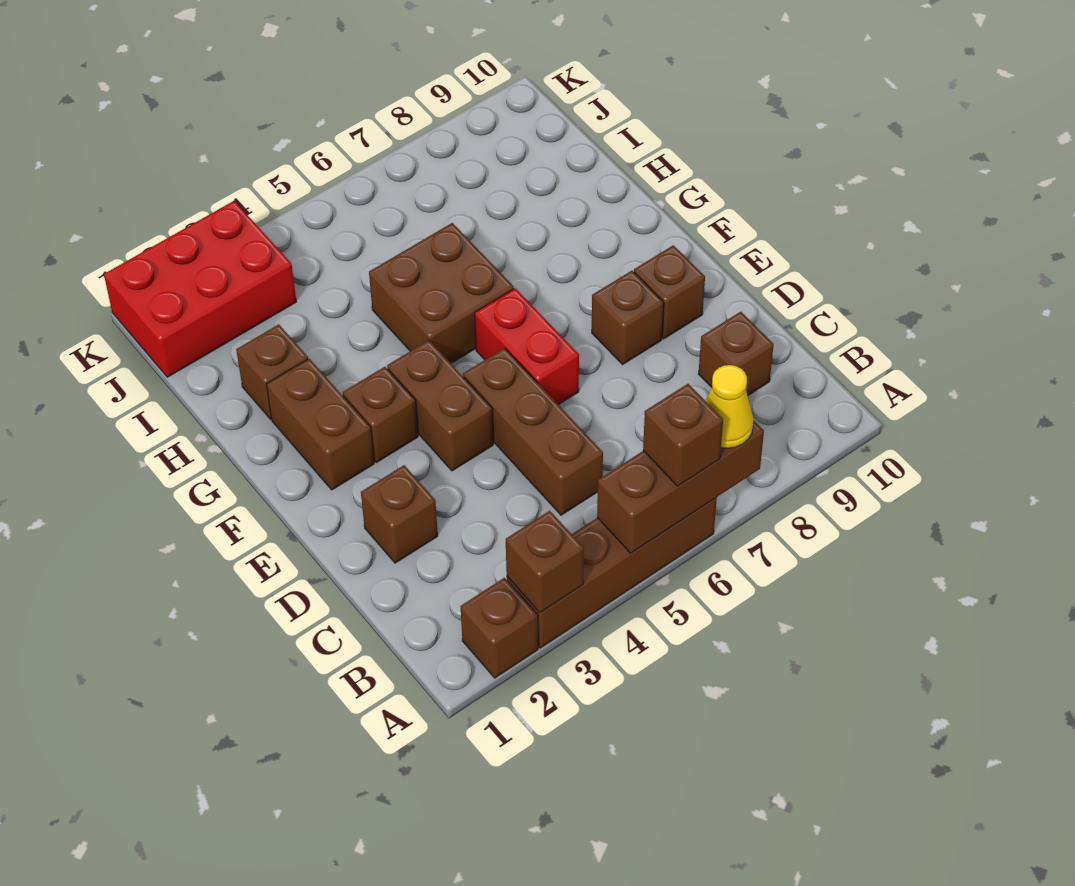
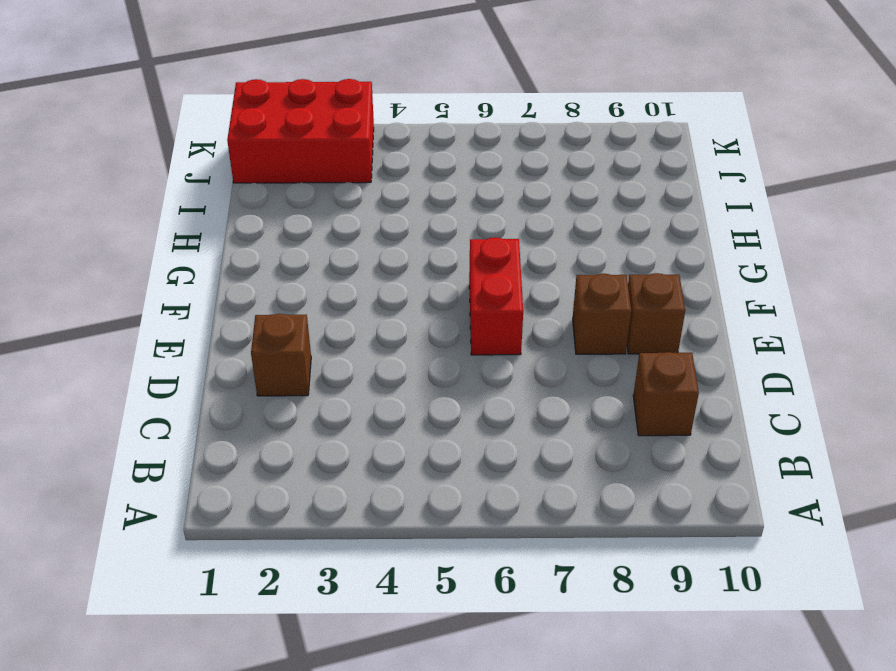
none -> brown 1x1 brick [460,578,538,678]
none -> brown 1x4 brick [507,497,717,648]
none -> brown 1x3 brick [463,348,603,515]

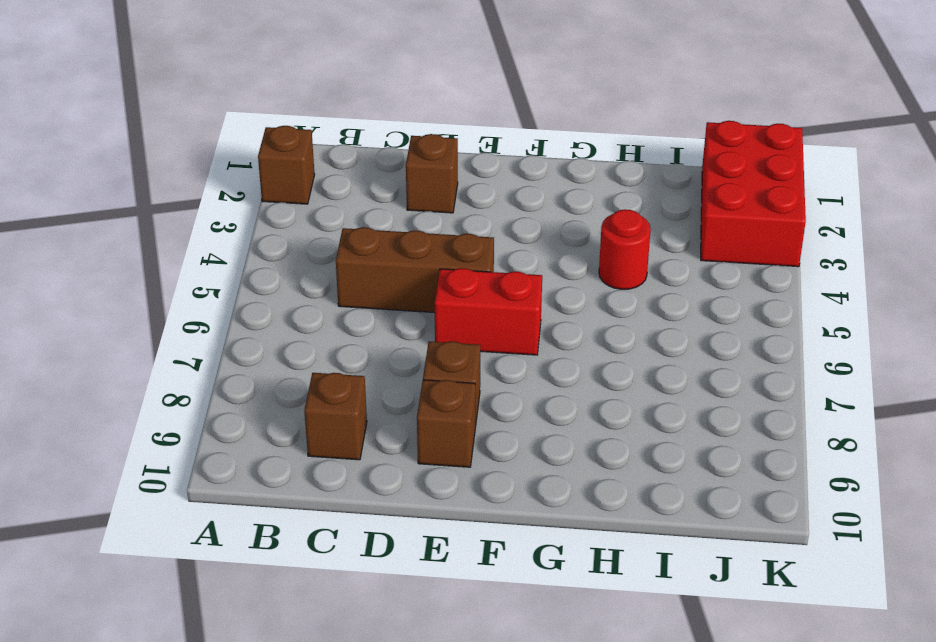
red 1x1 round brick [599,209,651,289] -> none
none -> brown 1x4 brick [507,497,717,648]
none -> brown 1x2 brick [387,340,493,471]
none -> brown 1x2 brick [267,359,374,490]

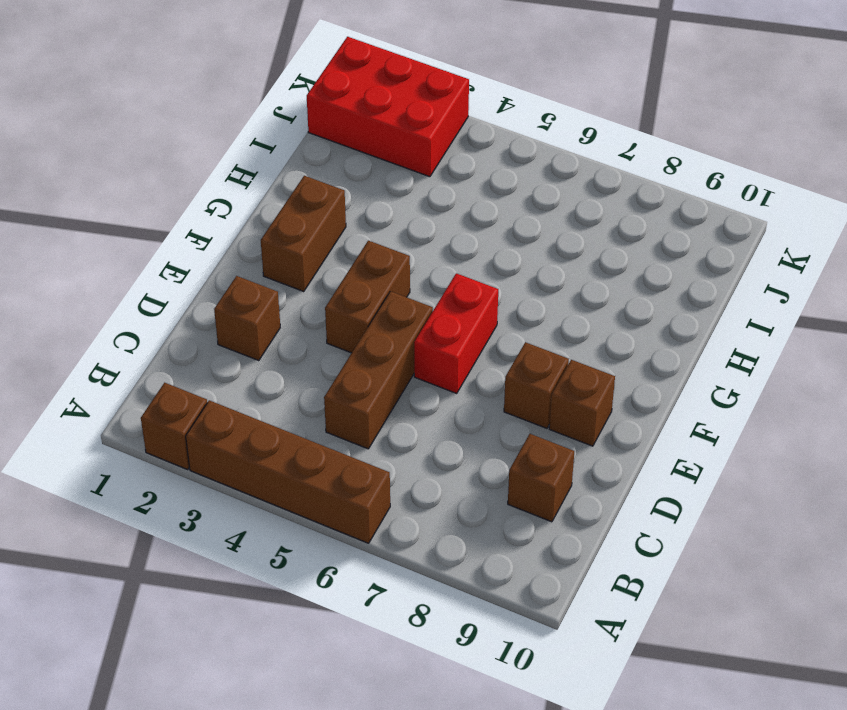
none -> brown 1x1 brick [343,367,418,463]
none -> brown 2x2 brick [369,223,514,363]
none -> brown 1x1 brick [236,324,308,419]

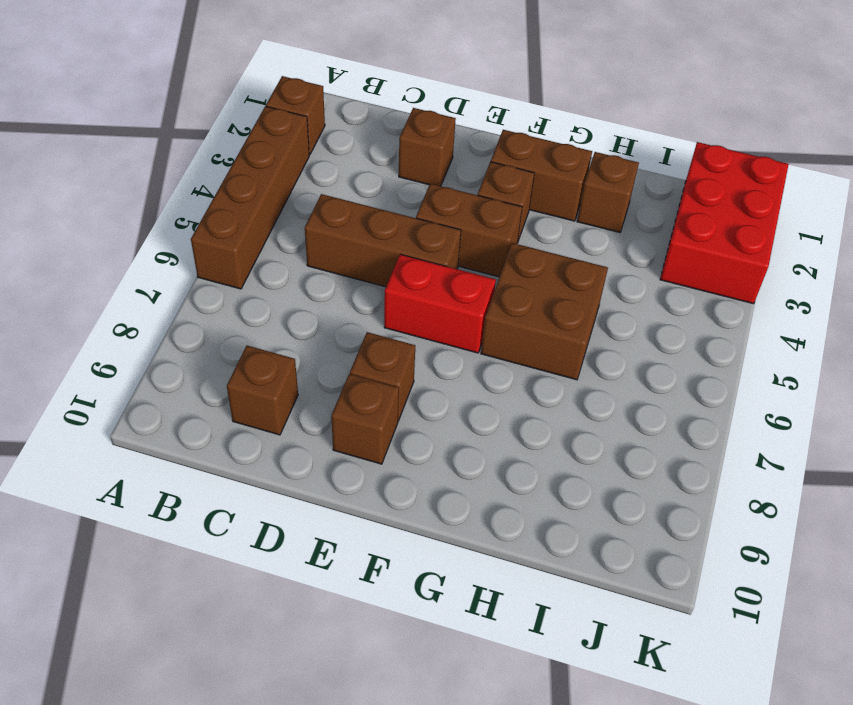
none -> brown 1x1 brick [506,511,584,613]
none -> brown 1x3 brick [597,420,764,553]
none -> brown 1x1 brick [643,384,723,486]

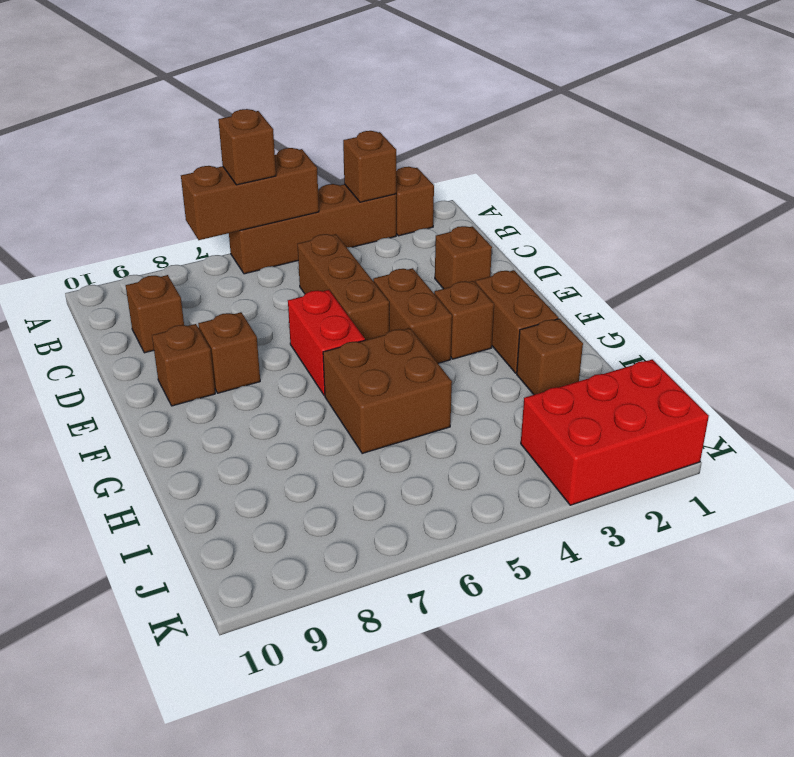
none -> yellow 1x1 cone [706,365,754,448]

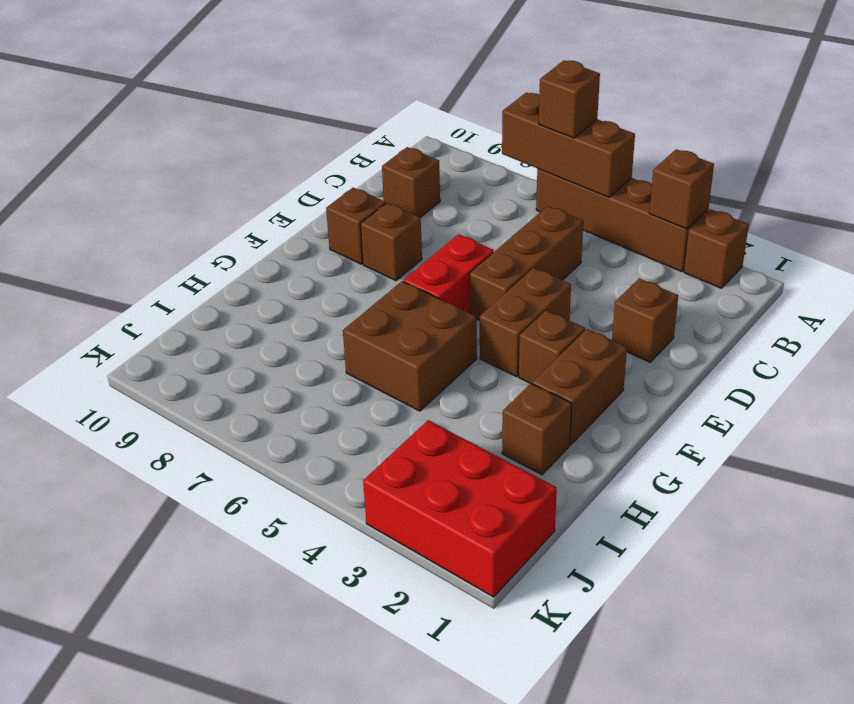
none -> yellow 1x1 cone [706,365,754,448]

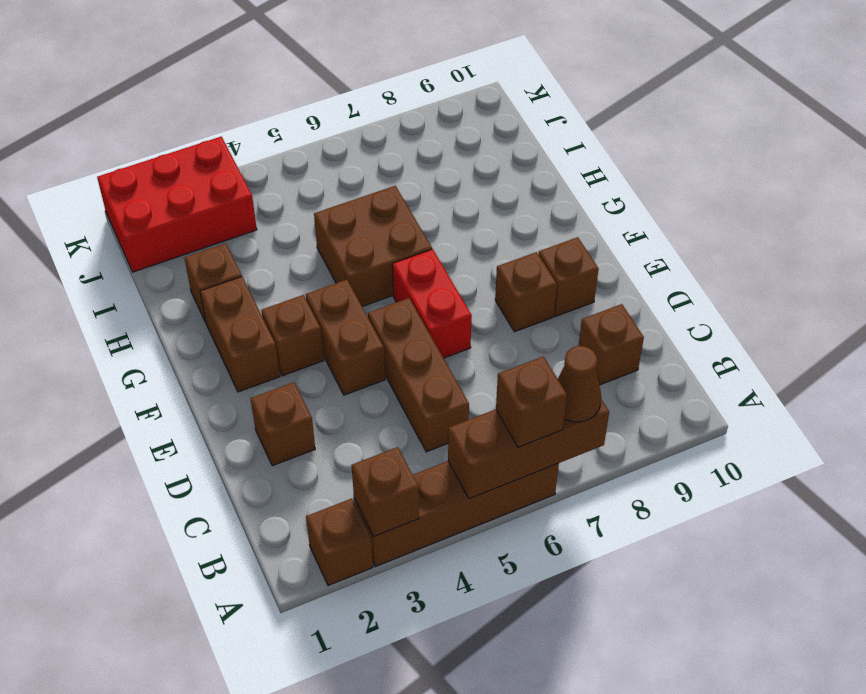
brown 1x1 cone [558,346,601,422] -> yellow 1x1 cone [706,365,754,448]

